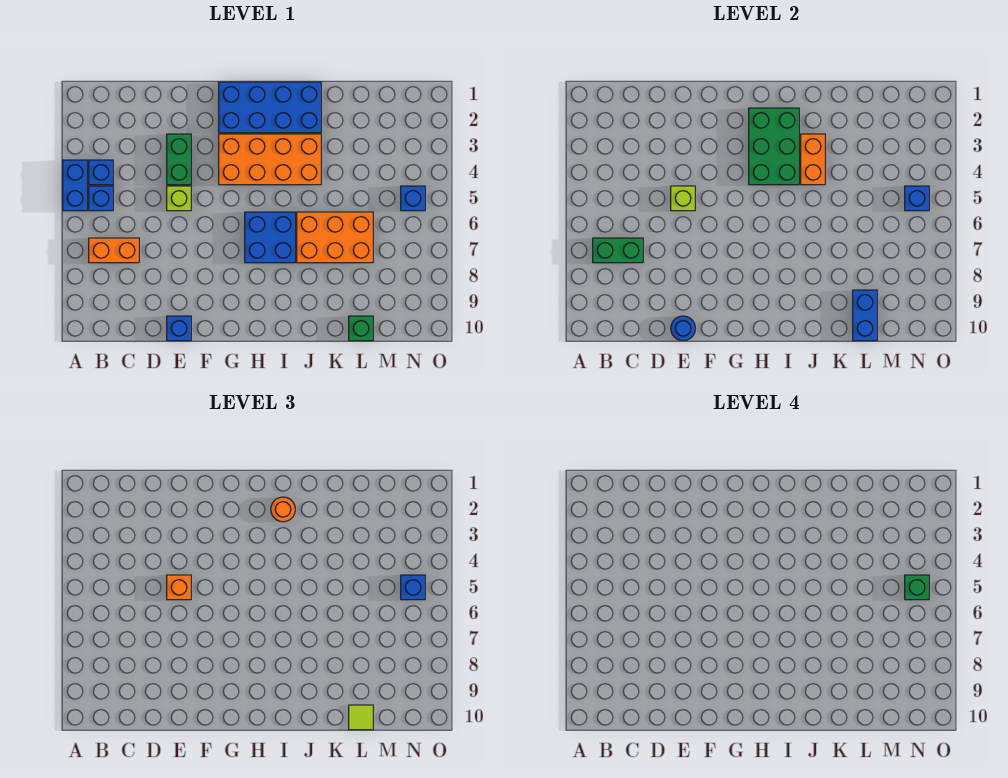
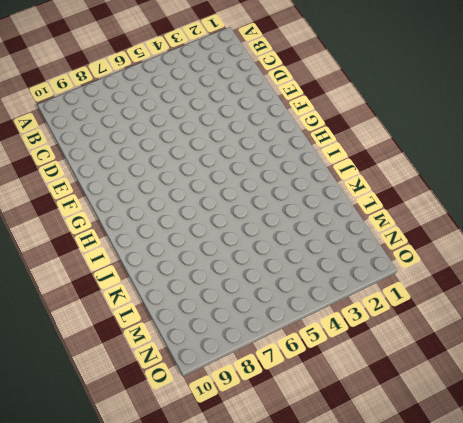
none -> blue 1x2 brick [63,160,87,211]
none -> blue 1x1 brick [89,160,113,185]
none -> blue 1x1 brick [89,186,113,211]

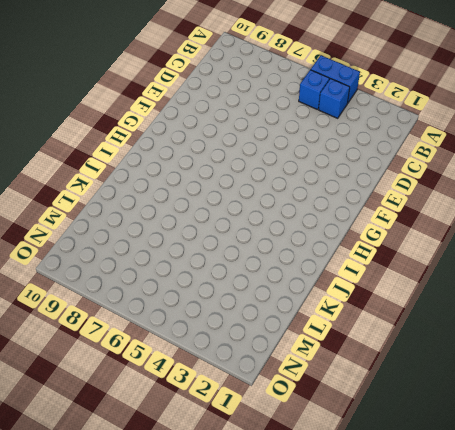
none -> orange 1x2 brick [89,238,139,263]
none -> green 1x2 brick [167,134,191,185]
none -> lime 1x1 brick [167,186,191,211]

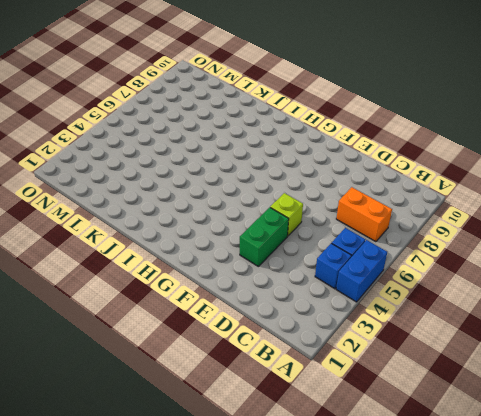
none -> blue 1x1 brick [167,316,191,341]
none -> blue 2x4 brick [219,82,321,133]
none -> orange 2x4 brick [219,134,321,185]

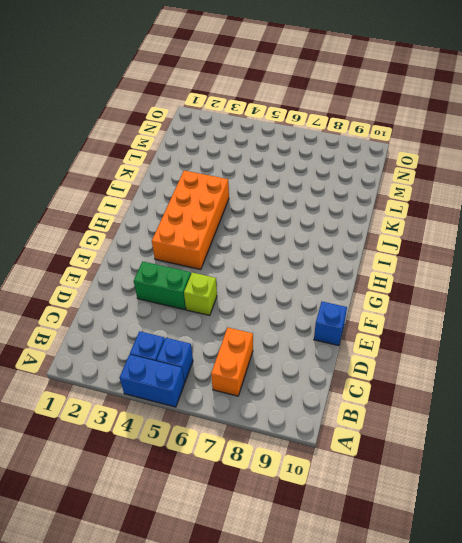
none -> blue 2x4 brick [219,82,321,133]
none -> blue 2x2 brick [245,212,295,263]
none -> orange 2x3 brick [297,212,373,263]

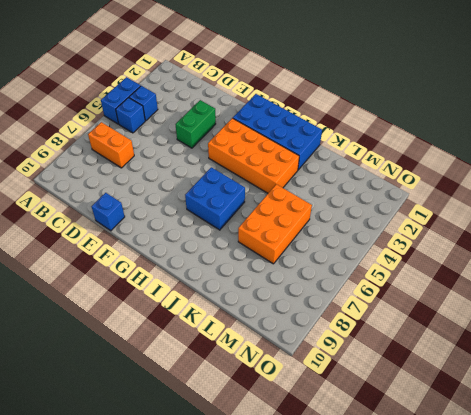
orange 2x3 brick [238,184,312,264] -> orange 2x3 brick turned to [297,212,373,263]
none -> lime 1x1 brick [167,186,191,211]
none -> green 1x1 brick [349,316,373,341]
none -> blue 1x1 brick [401,186,425,211]

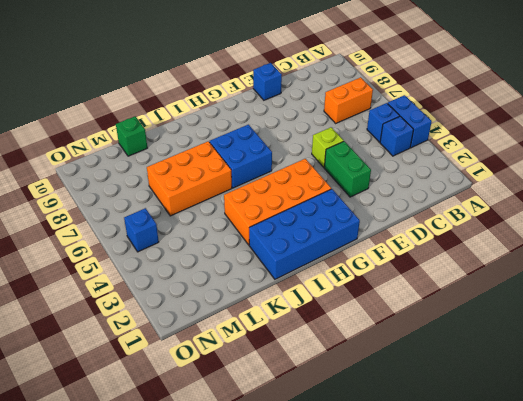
none -> green 1x2 brick [593,238,643,263]
none -> lime 1x1 brick [671,186,695,211]
none -> blue 1x1 round brick [671,316,695,341]

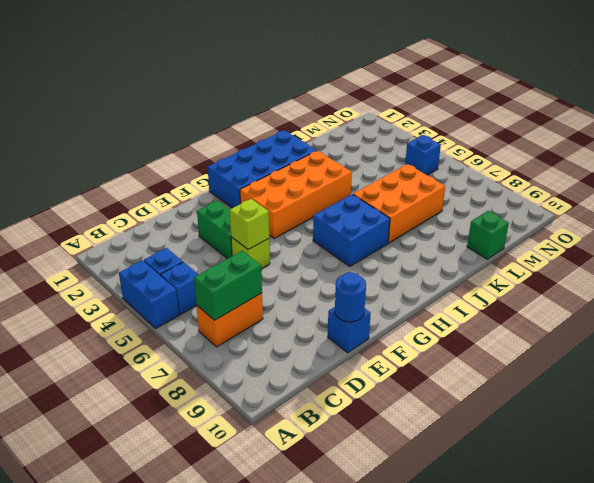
none -> green 2x3 brick [749,108,799,185]
none -> orange 1x2 brick [801,134,825,185]
none -> blue 1x2 brick [853,290,877,341]

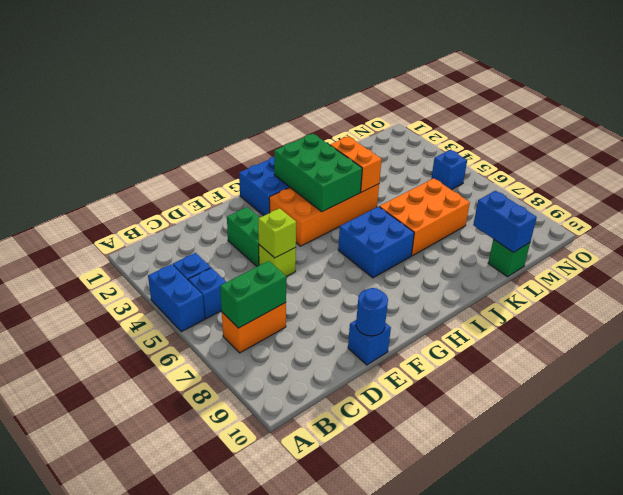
none -> blue 1x1 brick [905,186,929,211]
none -> orange 1x1 brick [167,575,191,600]
none -> orange 1x1 round brick [271,497,295,522]

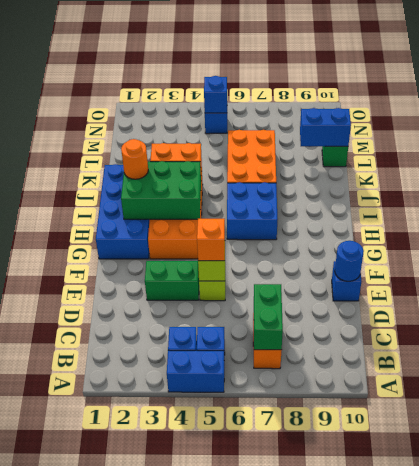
none -> lime 1x1 tile [349,705,373,730]
none -> blue 1x1 brick [401,575,425,600]
none -> green 1x1 brick [905,575,929,600]

